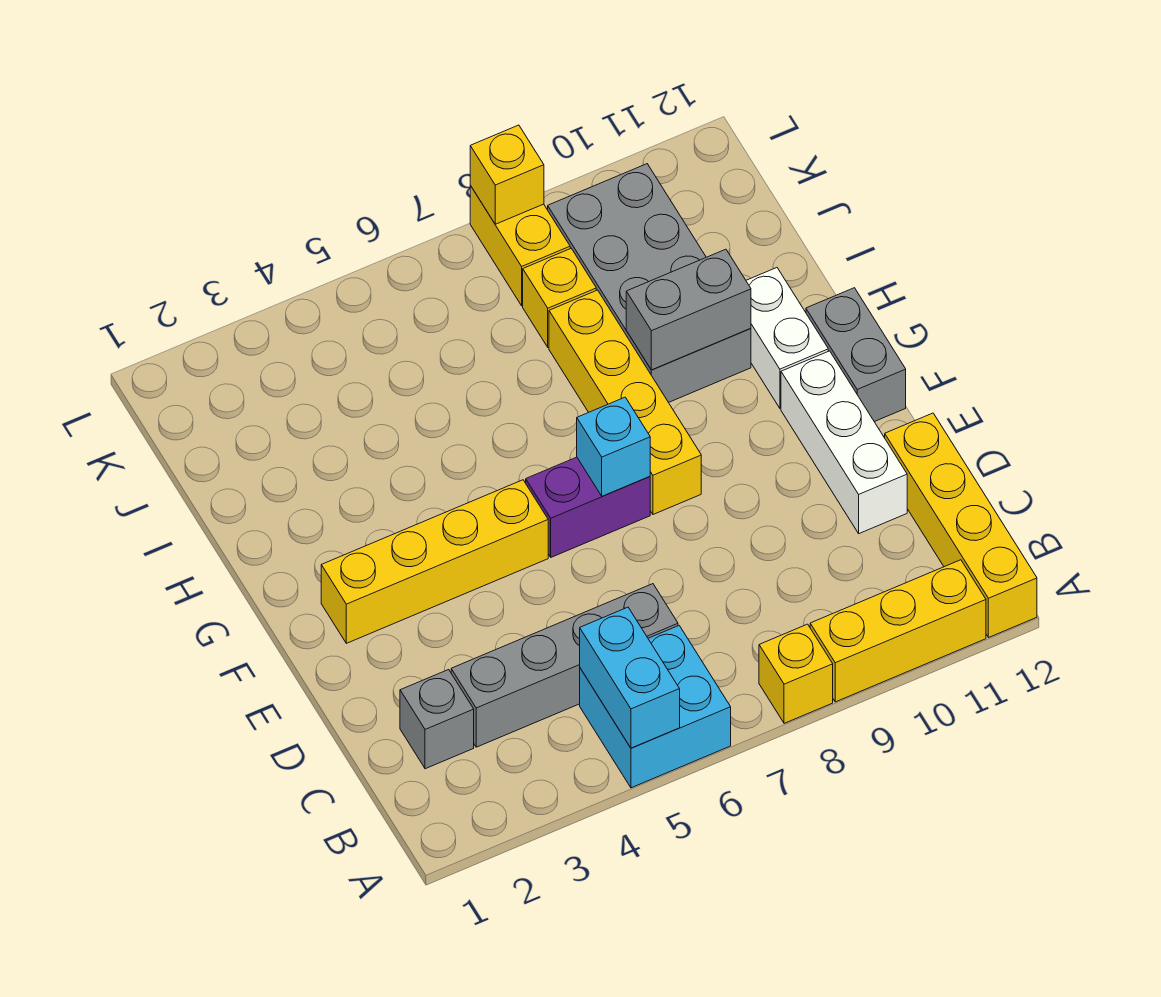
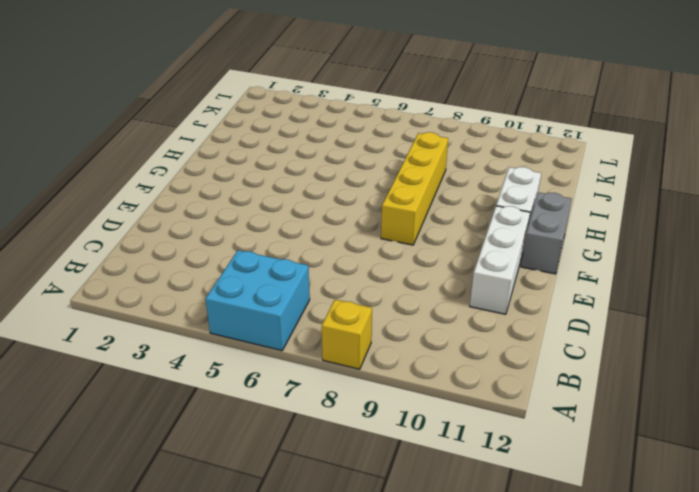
none -> yellow 1x3 brick [810,560,986,702]
none -> yellow 1x4 brick [885,413,1037,638]
none -> grey 1x1 brick [400,670,474,769]

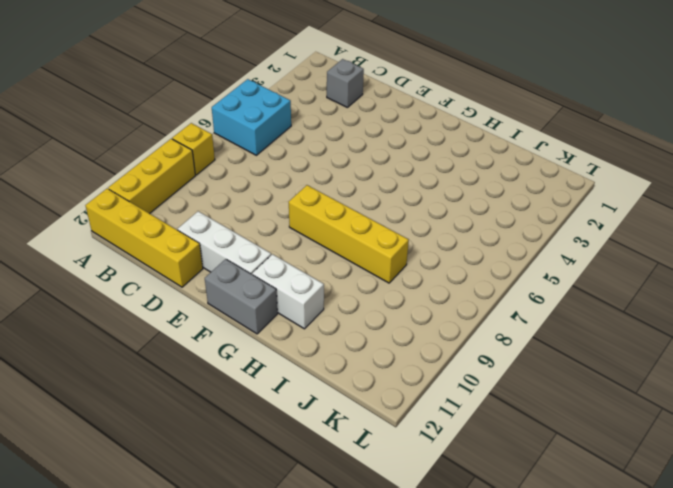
none -> grey 1x4 brick [451,584,678,747]
none -> yellow 1x4 brick [321,480,548,643]
none -> purple 1x2 brick [526,457,650,557]

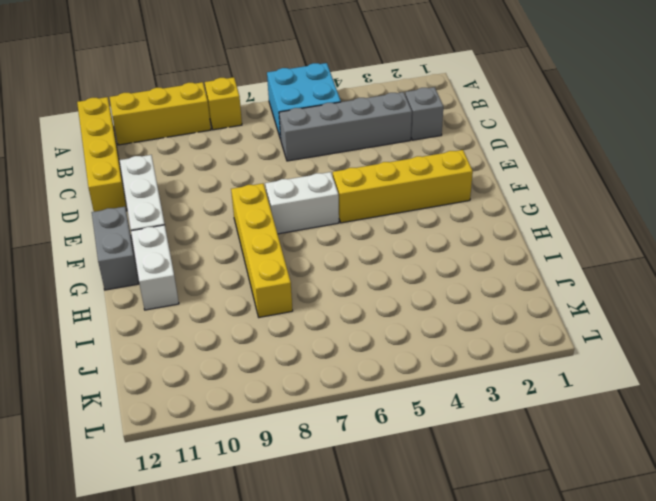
white 1x2 brick [265,172,339,234] -> purple 1x2 brick [526,457,650,557]
none -> grey 2x4 brick [548,164,751,402]
none -> yellow 1x1 brick [523,248,596,347]
none -> yellow 1x2 brick [470,186,570,306]

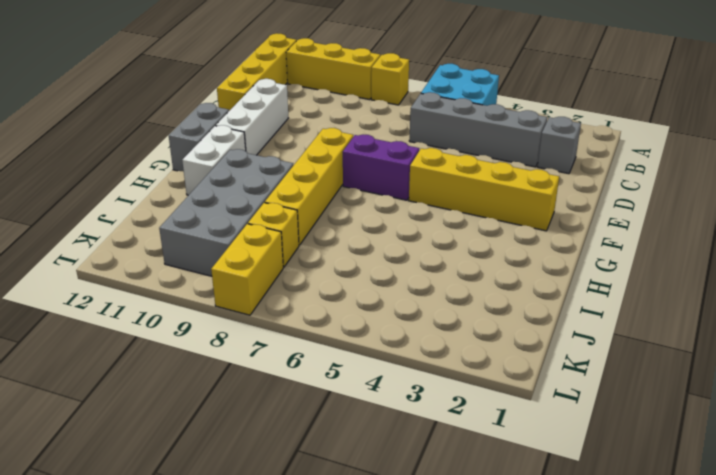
none -> cyan 1x2 brick [580,607,680,748]
none -> cyan 1x1 brick [577,397,650,496]
none -> grey 1x2 brick [626,249,751,370]

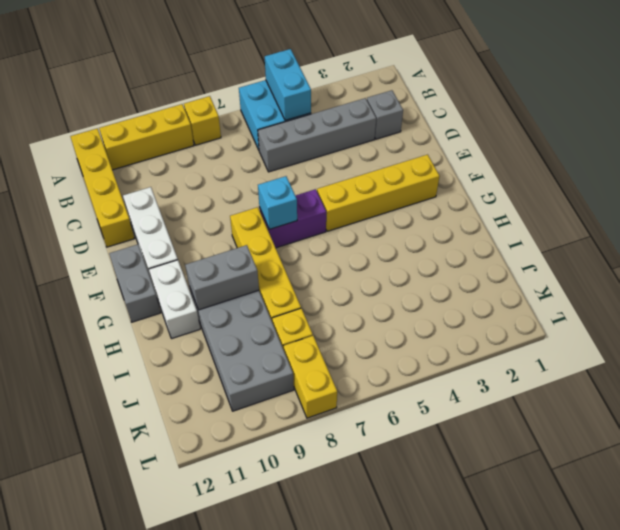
none -> yellow 1x1 brick [470,125,544,224]

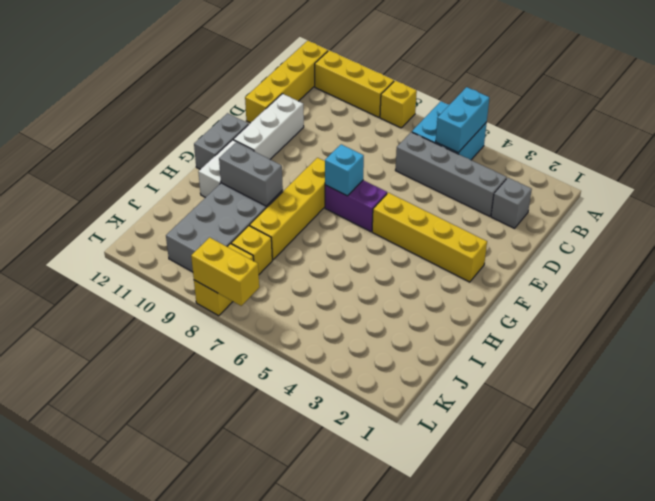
yellow 1x2 brick [191,237,259,306] -> yellow 1x1 brick [470,125,544,224]

